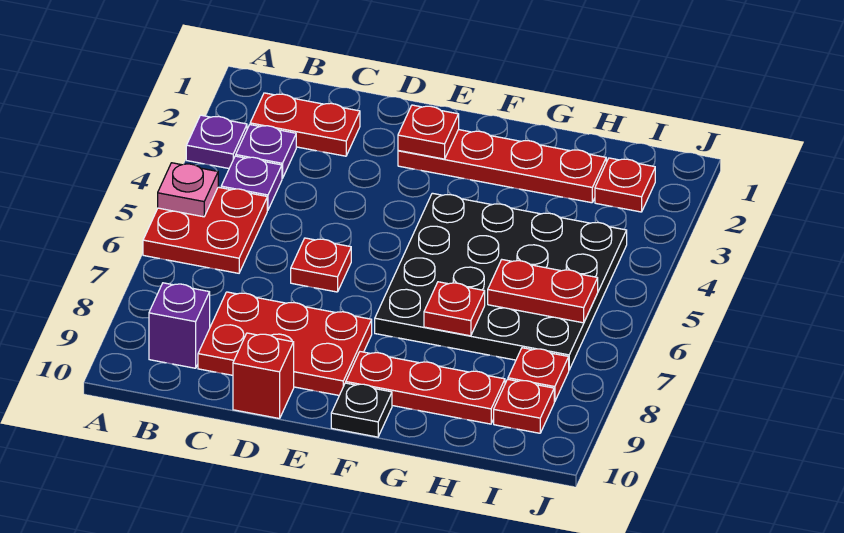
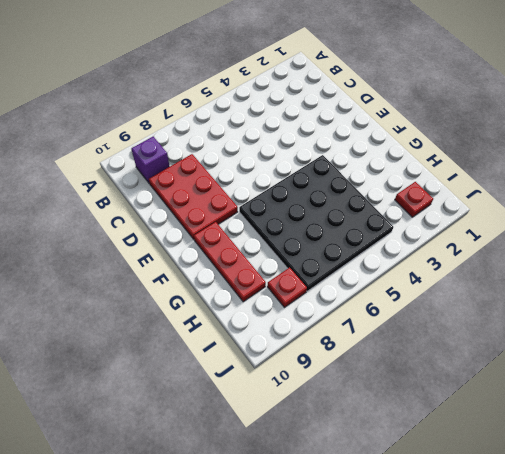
none -> purple 1x1 plate [186,115,247,168]
none -> red 2x2 plate [143,187,267,273]
none -> red 1x2 plate [250,93,360,156]

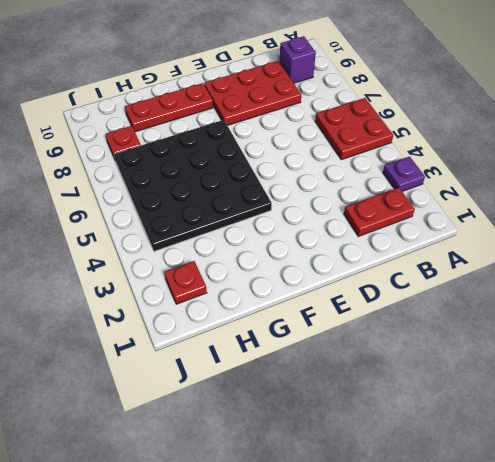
none -> purple 1x1 plate [236,125,296,178]
none -> purple 1x1 plate [221,156,282,210]
none -> red 1x1 plate [291,238,351,292]

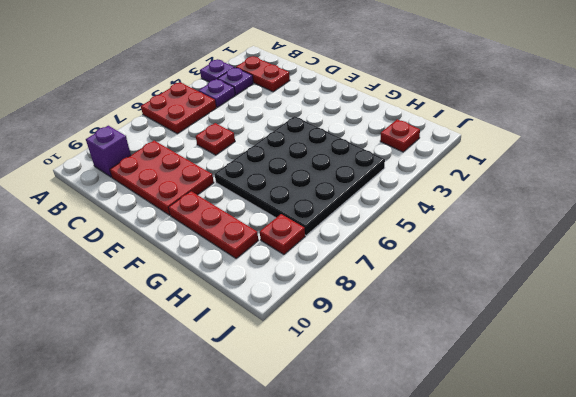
none -> red 1x1 brick [233,333,294,419]
none -> red 1x4 plate [398,130,606,203]
none -> black 1x1 plate [331,383,392,437]

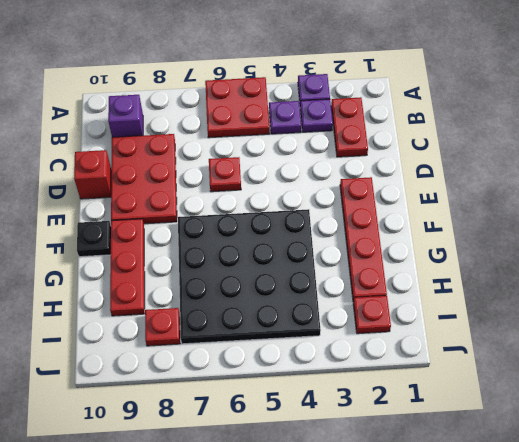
none -> red 1x1 plate [494,379,554,433]
none -> pink 1x1 plate [158,163,218,217]
none -> red 1x1 plate [398,105,459,159]

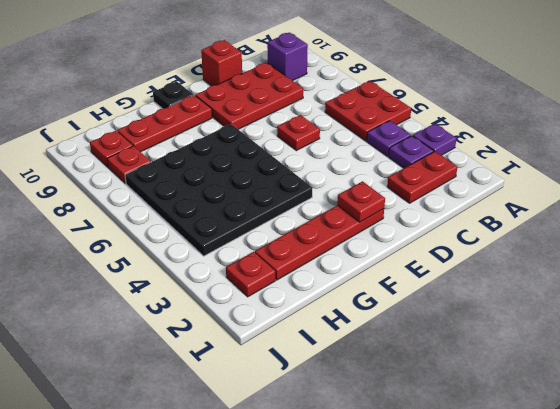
none -> pink 1x1 plate [158,163,218,217]
none -> red 1x1 plate [424,282,485,336]
none -> red 1x2 plate [488,260,598,323]

